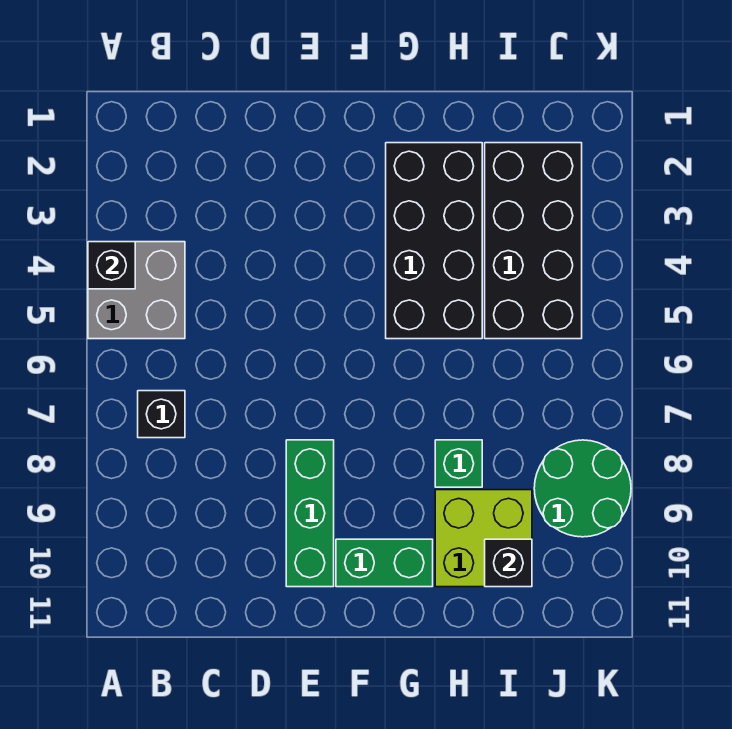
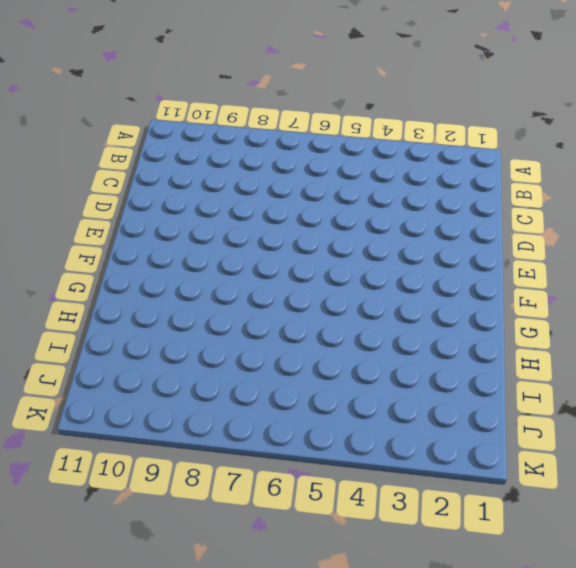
none -> grey 2x2 brick [88,242,185,339]
none -> black 1x1 brick [138,391,185,438]

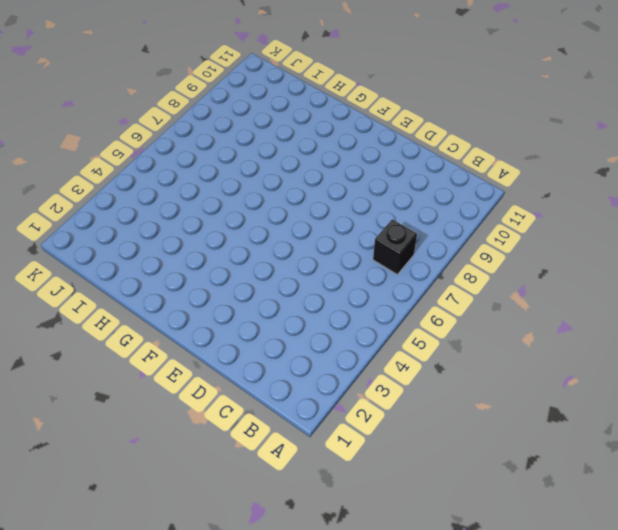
none -> grey 2x2 brick [88,242,185,339]
none -> green 1x3 brick [286,440,334,587]

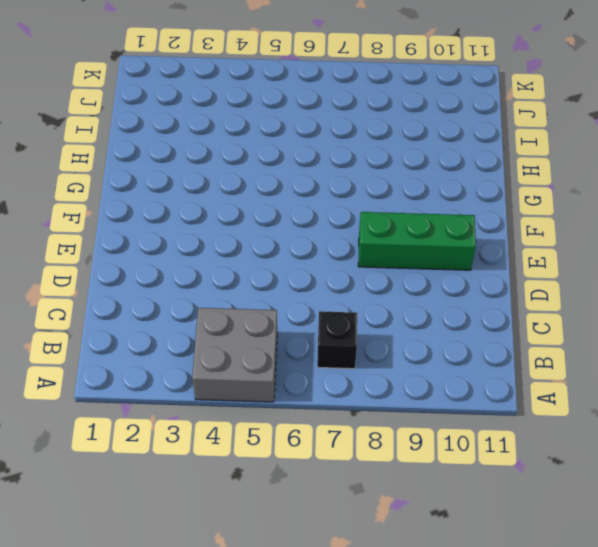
none -> green 1x2 brick [336,539,433,587]
none -> black 2x4 brick [386,143,482,339]

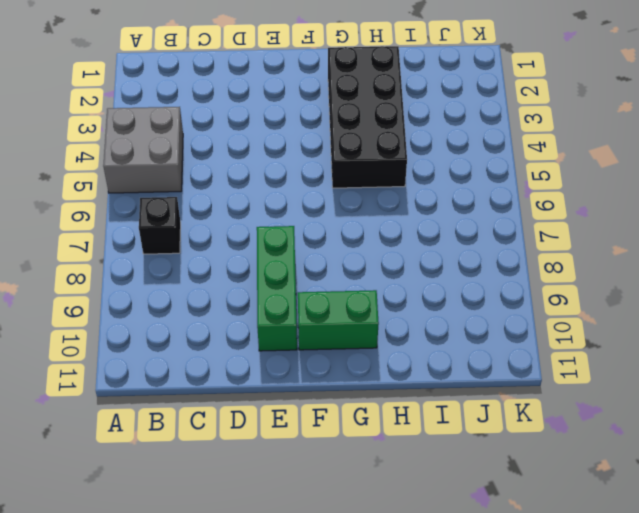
none -> green 1x1 brick [435,440,482,487]
none -> lime 2x2 brick [435,490,532,587]

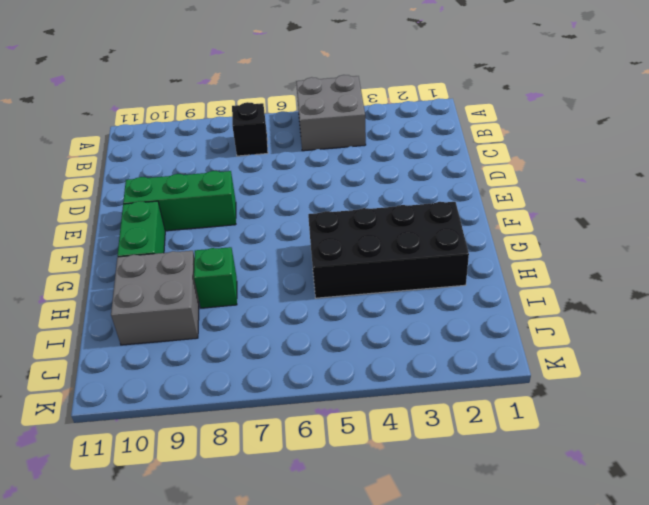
grey 2x2 brick [111,251,199,345] -> lime 2x2 brick [435,490,532,587]
none -> black 2x4 brick [485,143,582,339]
none -> green 2x2 round brick [534,440,631,537]

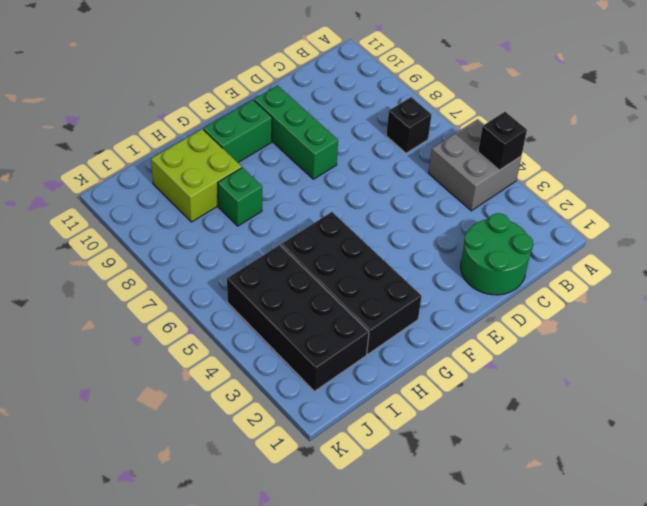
green 2x2 round brick [461,213,533,295] -> green 2x2 round brick moved to [534,440,631,537]
none -> black 1x1 brick [485,539,532,587]

